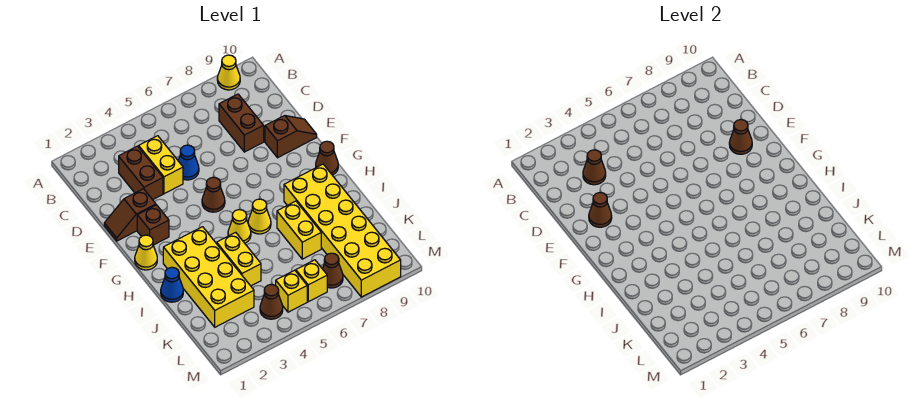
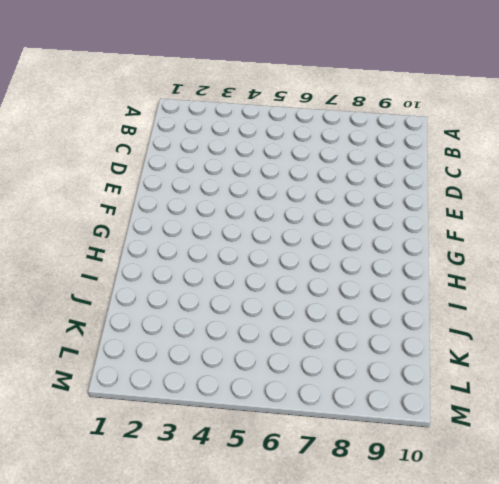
none -> yellow 1x1 cone [217,55,240,90]
none -> brown 1x2 brick [119,146,163,200]
none -> yellow 1x2 brick [139,136,183,194]

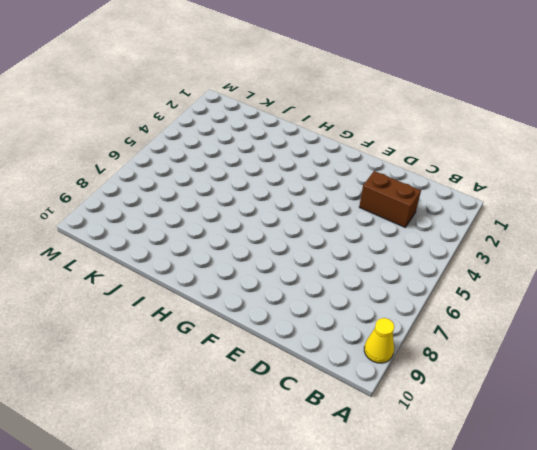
none -> yellow 1x2 brick [139,136,183,194]
none -> brown 1x2 brick [219,94,264,152]
none -> blue 1x1 cone [178,145,199,180]

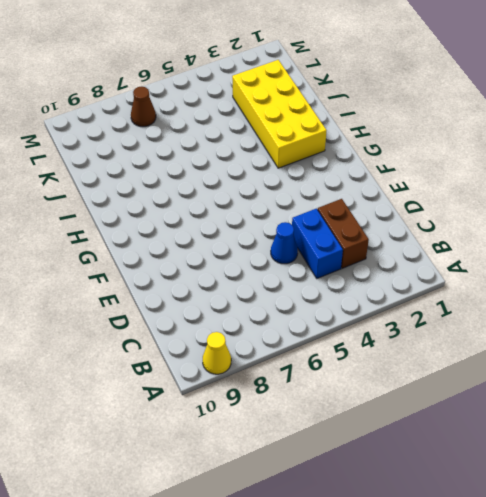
blue 1x2 brick [292,209,343,278] -> yellow 1x2 brick [139,136,183,194]
none -> brown 1x2 brick [219,94,264,152]
none -> brown 1x2 slope [104,189,156,241]
none -> brown 1x2 slope [265,116,317,158]

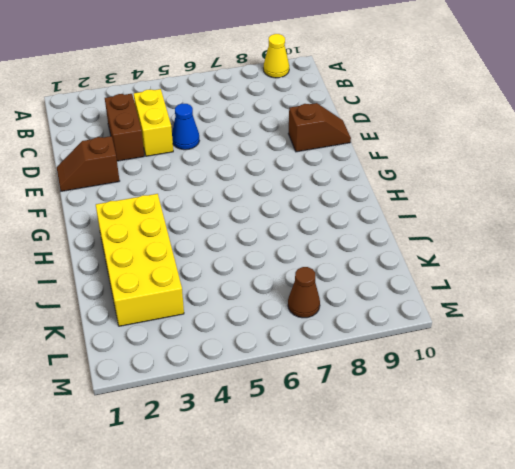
none -> brown 1x2 brick [219,94,264,152]
none -> brown 1x1 brick [137,205,169,245]
none -> brown 1x1 cone [202,177,225,212]

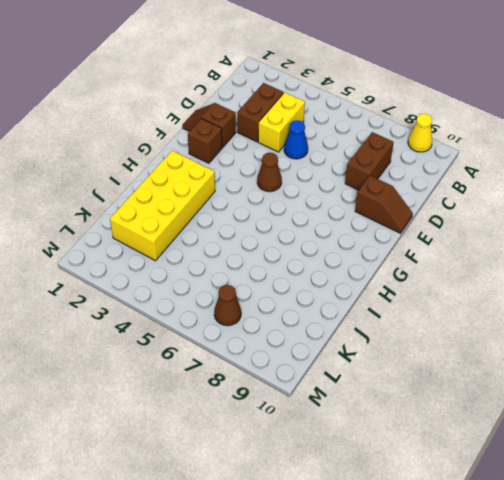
none -> yellow 1x1 cone [135,235,157,270]
none -> brown 1x1 cone [316,141,338,175]
none -> yellow 1x1 cone [228,210,251,243]

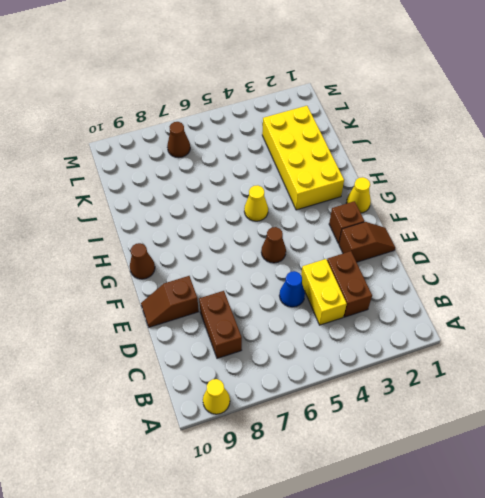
none -> yellow 1x1 cone [248,199,271,234]
none -> yellow 2x6 brick [284,164,401,297]
none -> blue 1x1 cone [161,267,183,302]

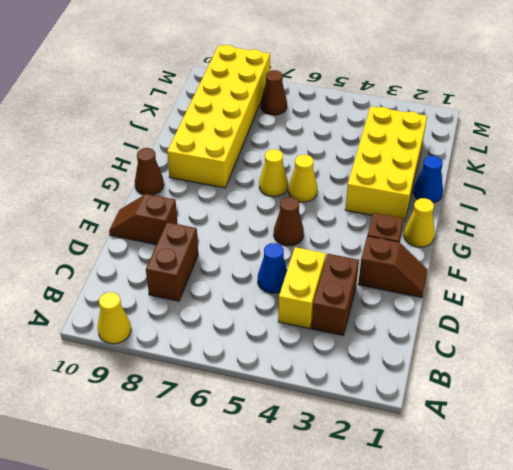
none -> yellow 1x2 brick [217,232,261,286]
none -> yellow 1x2 brick [277,201,321,259]
none -> brown 1x1 cone [260,284,283,319]

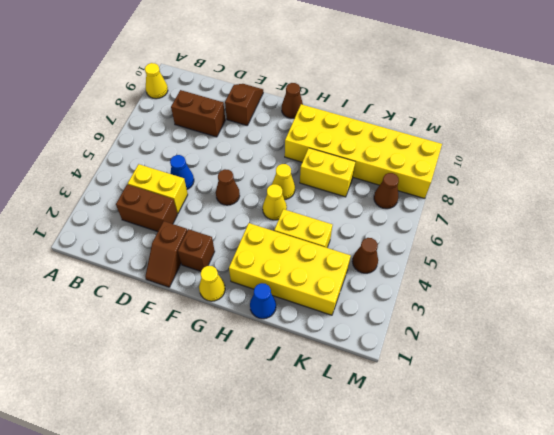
none -> yellow 1x1 brick [276,270,307,312]
none -> yellow 1x1 brick [296,260,327,302]
none -> brown 1x1 cone [583,150,606,185]

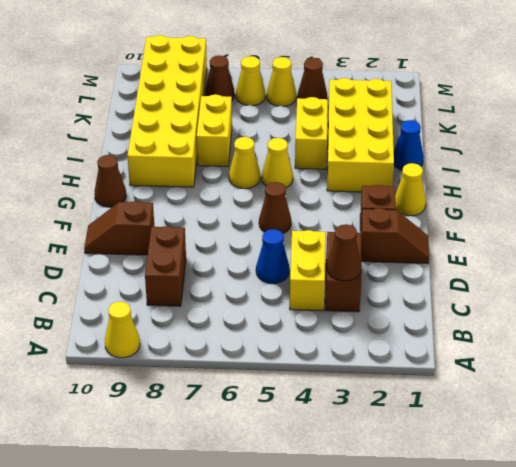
yellow 1x1 cone [267,57,296,106] -> yellow 1x1 brick [276,270,307,312]
yellow 1x1 cone [236,56,265,106] -> yellow 1x1 brick [296,260,327,302]
none -> brown 1x1 cone [589,193,612,227]
none -> brown 1x1 cone [729,120,752,154]

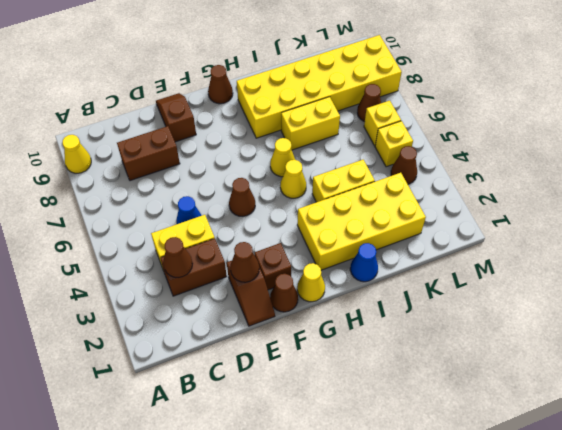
brown 1x1 cone [270,274,298,312] -> brown 1x1 cone moved to [729,120,752,154]

